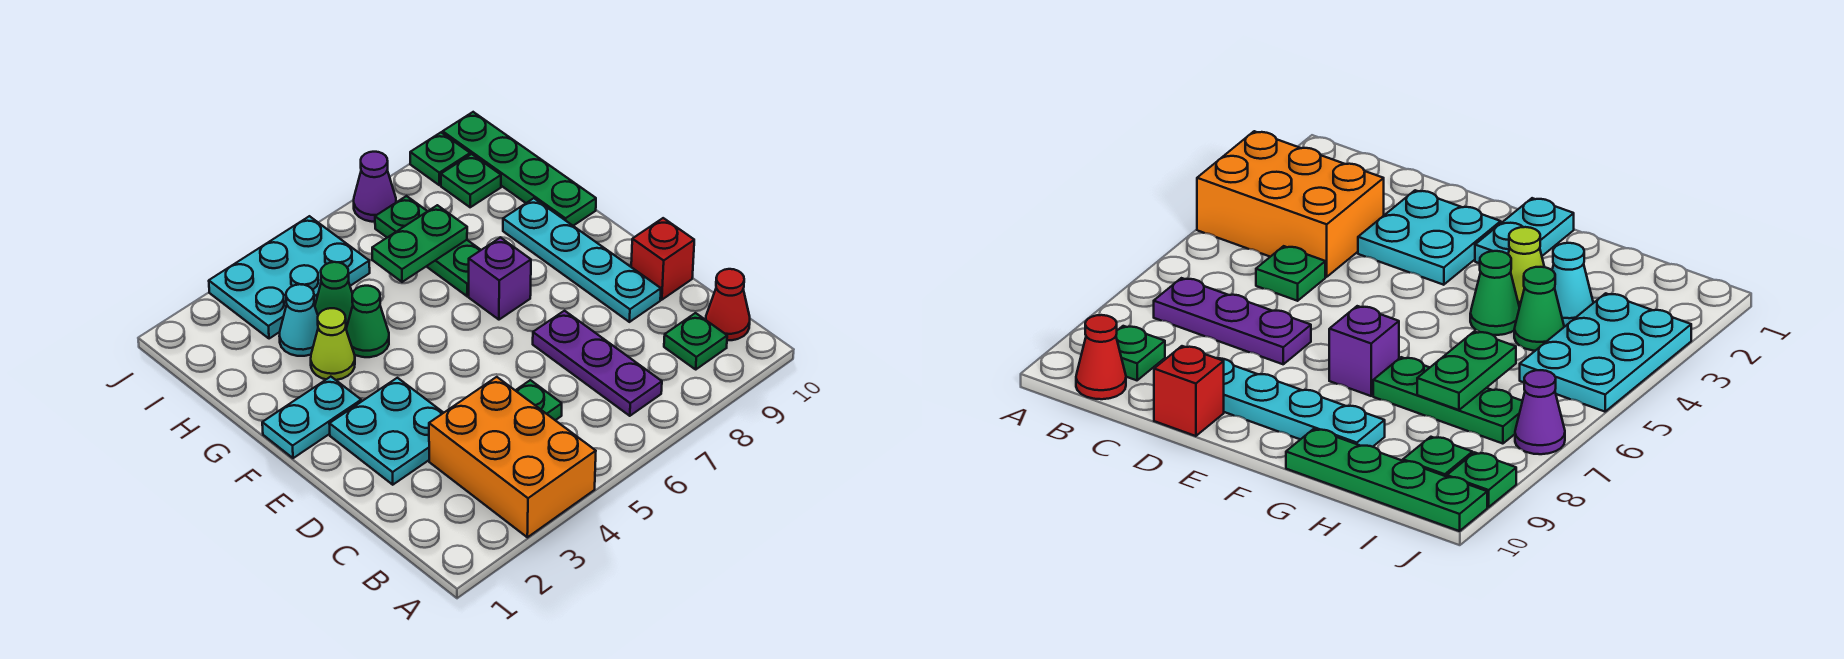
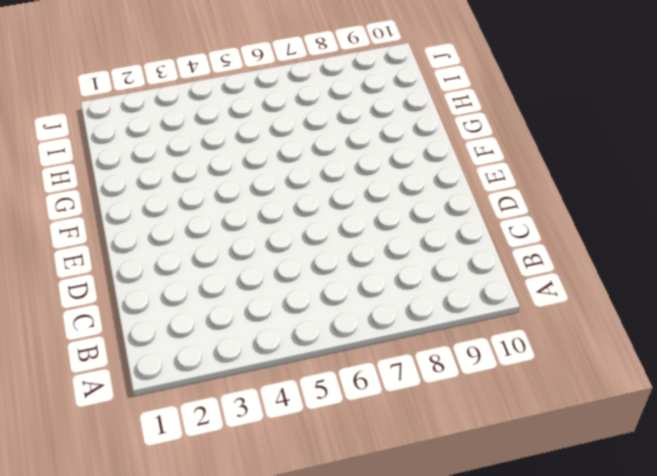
none -> orange 2x3 brick [429,377,596,537]
none -> purple 1x3 plate [533,311,662,416]
none -> green 1x1 plate [664,313,727,369]

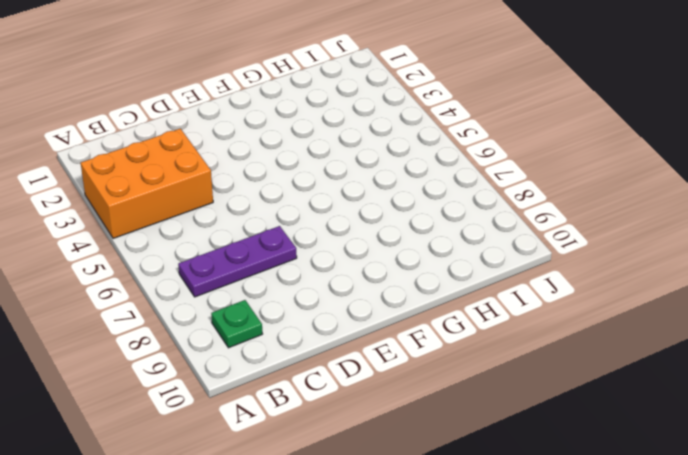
none -> red 1x1 cone [706,269,750,340]
none -> green 1x1 plate [515,380,562,420]
none -> cyan 2x2 plate [329,378,443,485]

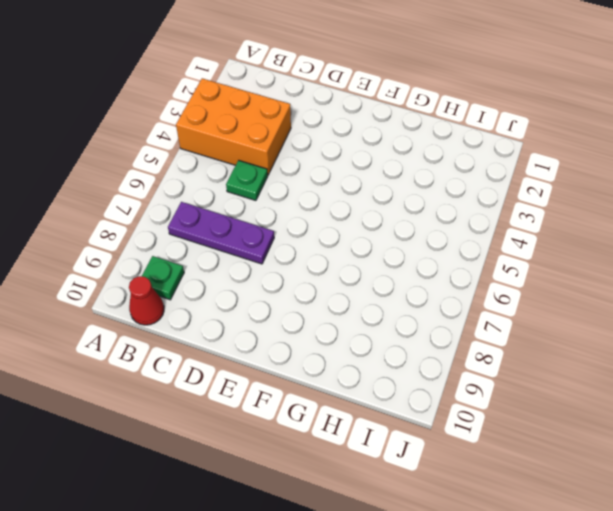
none -> cyan 2x2 plate [329,378,443,485]
none -> cyan 1x4 plate [503,198,661,322]
none -> red 1x1 brick [631,218,694,300]

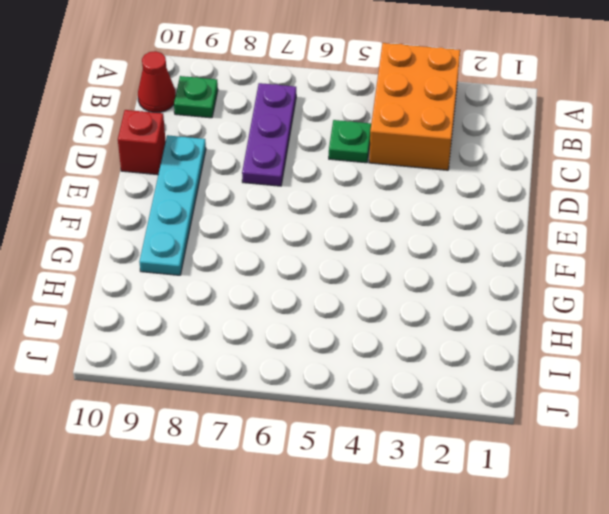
none -> cyan 2x2 plate [329,378,443,485]
none -> cyan 1x2 plate [262,377,361,458]
none -> purple 1x1 brick [469,237,531,320]

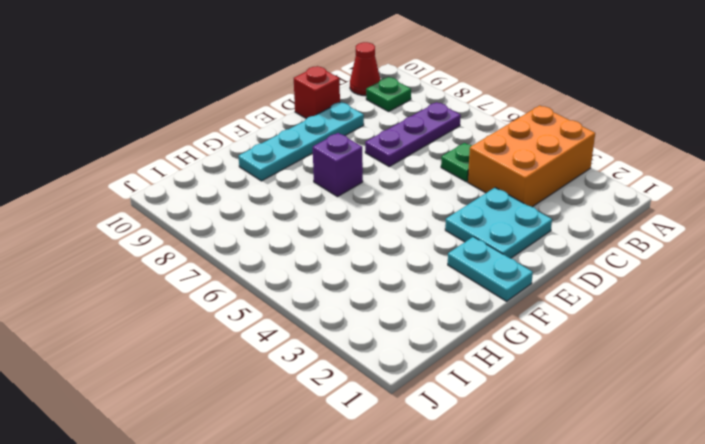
none -> lime 1x1 cone [311,308,355,380]
none -> green 1x1 cone [346,286,389,357]
none -> green 1x3 plate [375,196,481,296]

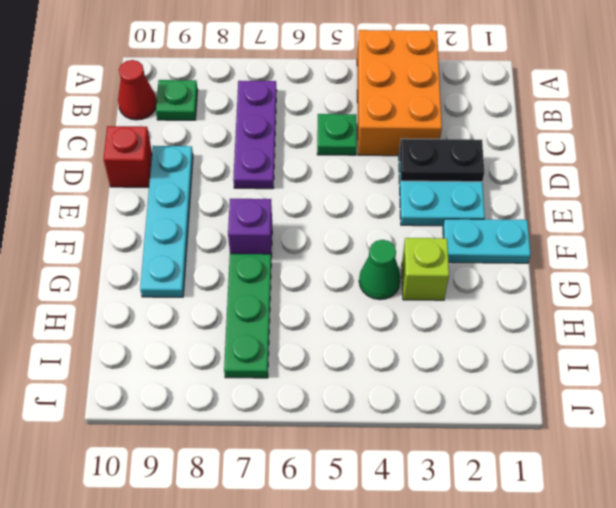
black 1x2 plate [400,139,484,182] -> none
lime 1x1 brick [402,238,449,300] -> lime 1x1 cone [311,308,355,380]
none -> green 1x4 plate [443,112,596,226]
none -> cyan 1x1 cone [280,284,318,356]
none -> green 1x1 cone [315,262,353,328]

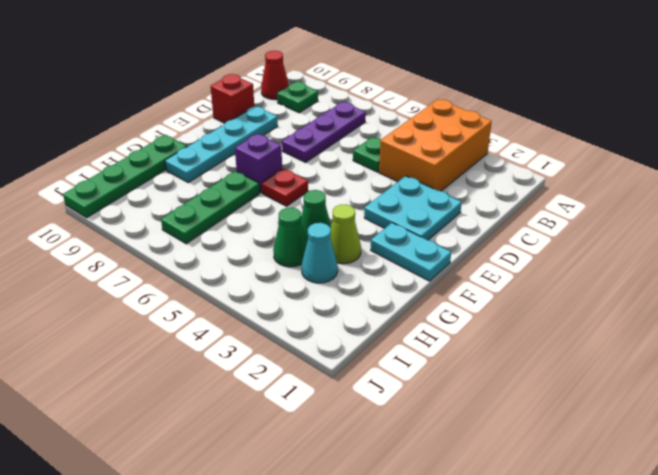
red 1x1 plate [262,168,308,206] -> none
none -> cyan 2x3 plate [209,216,370,339]
none -> green 1x1 plate [441,154,501,207]
none -> purple 1x1 cone [354,152,396,222]

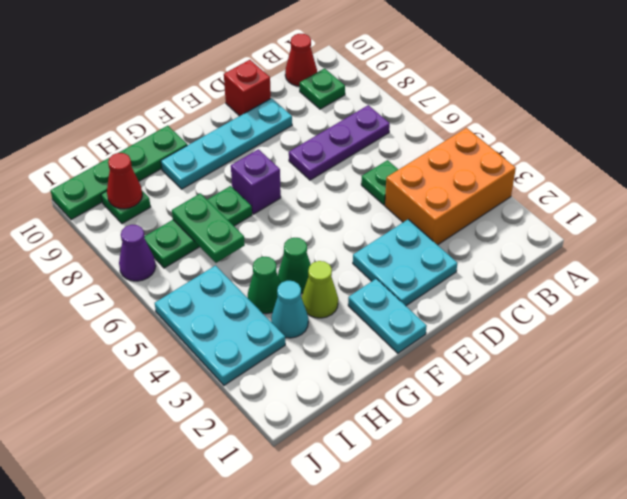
red 1x1 cone [107,153,142,209] -> none
none -> green 1x1 plate [410,133,470,185]

